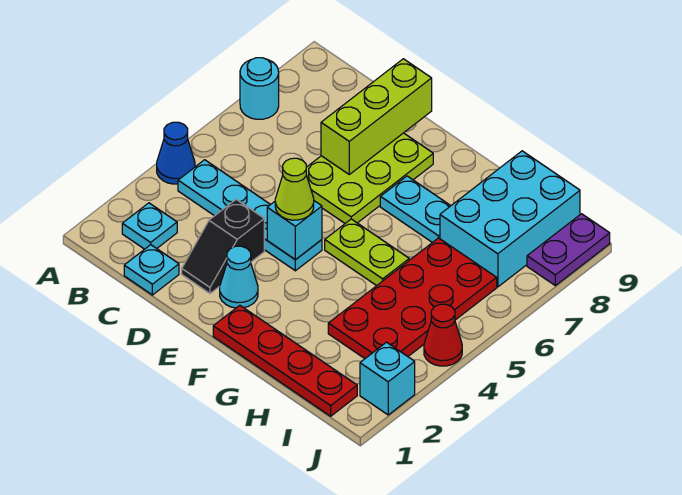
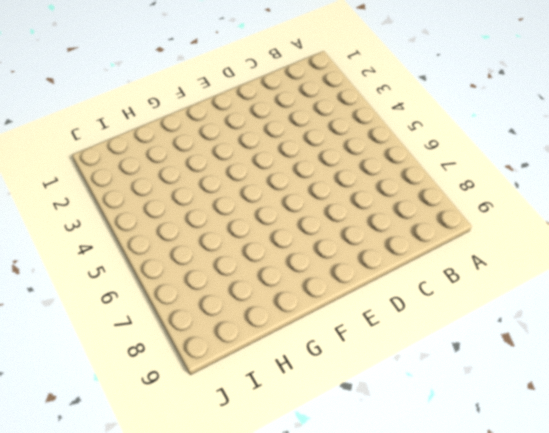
none -> blue 1x1 cone [157,122,195,184]
none -> cyan 1x1 round brick [240,58,279,119]
none -> cyan 1x1 plate [122,203,177,249]

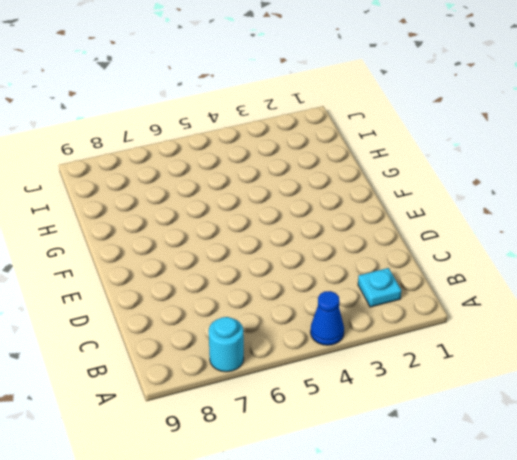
none -> cyan 1x4 plate [178,160,322,271]
none -> cyan 1x1 plate [124,245,179,295]
none -> black 1x2 slope [182,199,264,294]

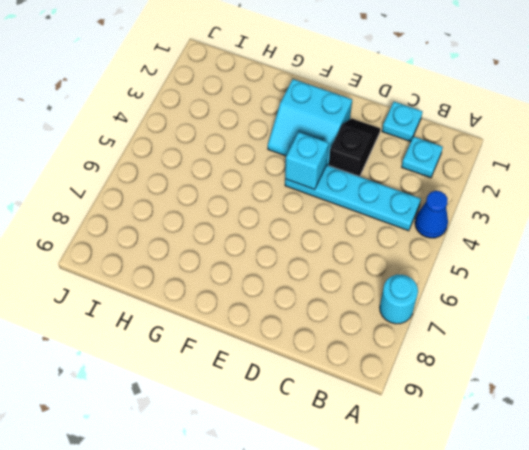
cyan 2x2 slope [268,79,352,165] -> cyan 1x1 cone [220,246,258,308]
none -> lime 2x3 plate [306,133,433,223]
none -> red 1x4 plate [213,305,357,416]
none -> lime 1x2 plate [325,219,409,286]

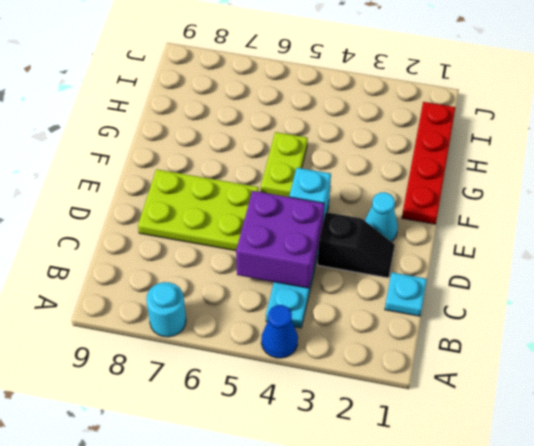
purple 2x2 brick [236,191,324,288] -> none
none -> cyan 1x1 plate [122,203,177,249]
none -> cyan 1x2 plate [380,176,451,243]
none -> red 2x4 plate [328,238,497,358]

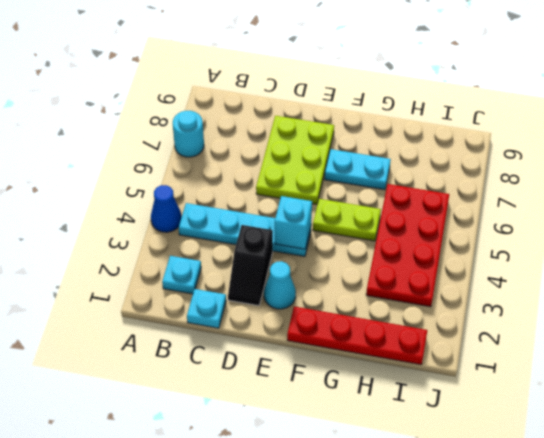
none -> cyan 2x3 brick [440,151,580,287]
none -> cyan 1x1 brick [360,342,415,415]
none -> red 1x1 cone [424,304,462,366]

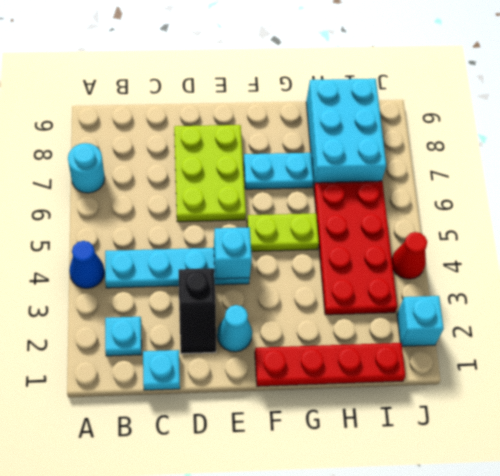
none -> purple 1x2 plate [527,214,610,286]
none -> lime 1x3 brick [321,59,432,174]
none -> lime 1x1 cone [275,158,314,220]

